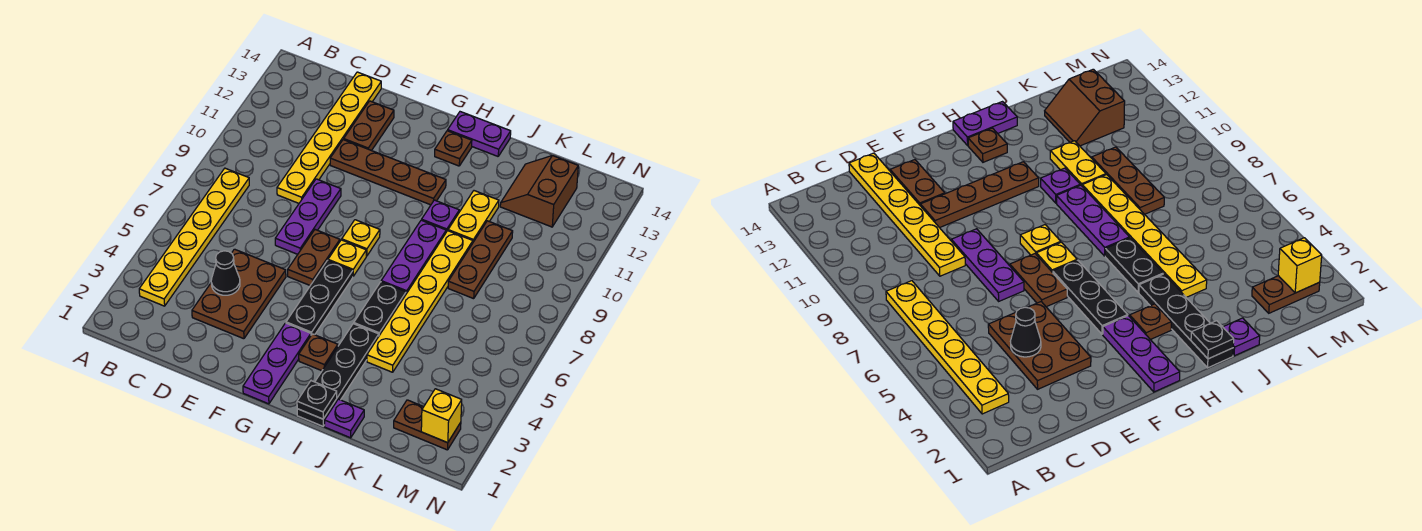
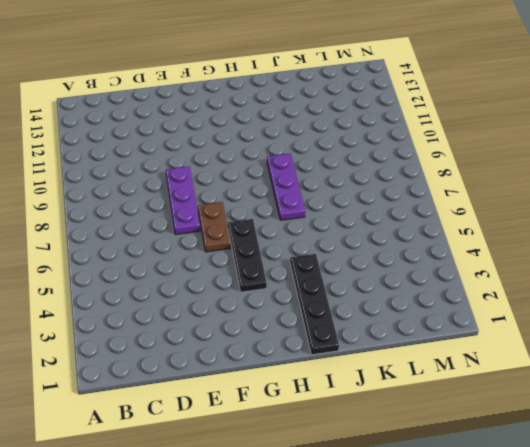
none -> yellow 1x6 plate [139,168,249,306]
none -> brown 2x3 plate [192,249,286,339]
none -> yellow 1x6 plate [277,72,381,203]

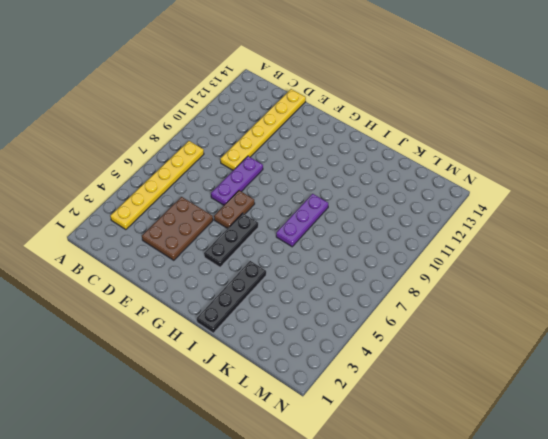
none -> brown 1x4 plate [330,140,446,205]
none -> brown 1x2 plate [344,101,394,151]
none -> purple 1x3 plate [243,323,311,404]

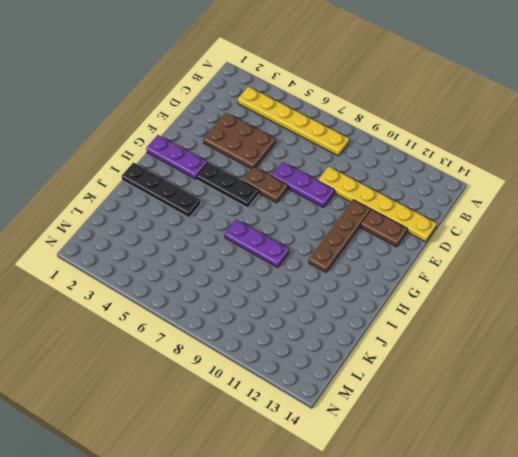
none -> yellow 1x1 plate [328,240,366,276]
none -> yellow 1x1 plate [342,220,380,256]
none -> brown 1x1 plate [299,334,338,371]

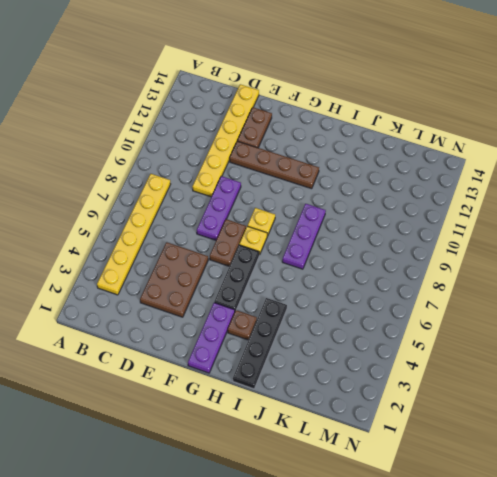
none -> brown 1x1 plate [435,131,472,166]
none -> purple 1x2 plate [448,112,511,156]
none -> black 1x2 plate [354,282,406,335]

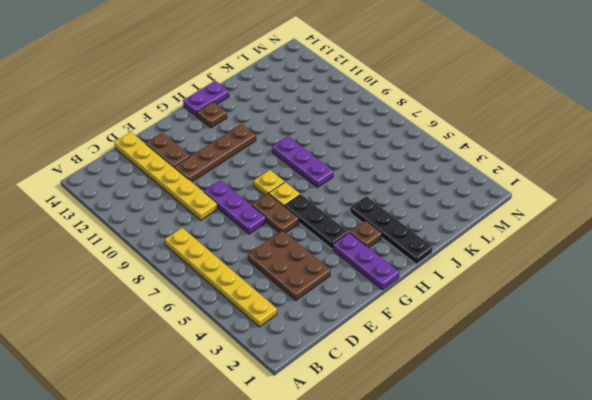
none -> black 1x2 plate [354,282,406,335]
none -> purple 1x1 plate [422,200,459,232]
none -> purple 1x1 plate [325,399,364,438]

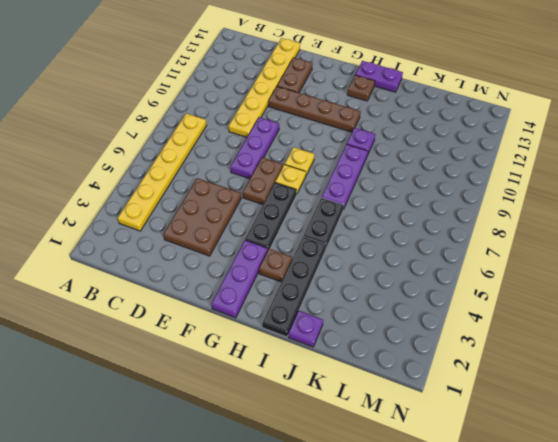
none -> yellow 1x6 plate [367,231,473,372]
none -> yellow 1x2 plate [448,191,499,242]
none -> brown 1x3 plate [448,221,513,299]

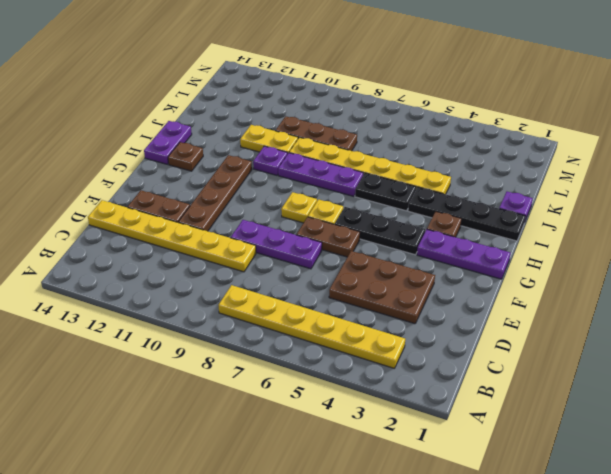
none -> brown 2x2 slope [500,156,578,227]
none -> brown 1x2 plate [394,400,461,450]
none -> black 1x1 cone [211,251,240,295]

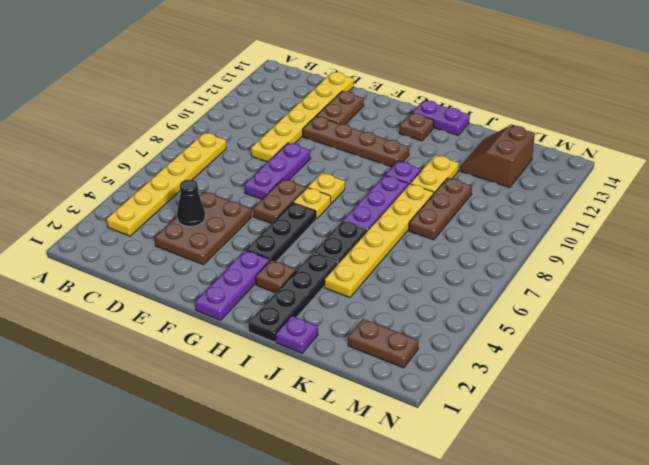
none -> black 1x1 plate [297,381,337,419]
none -> yellow 1x1 brick [421,389,462,443]

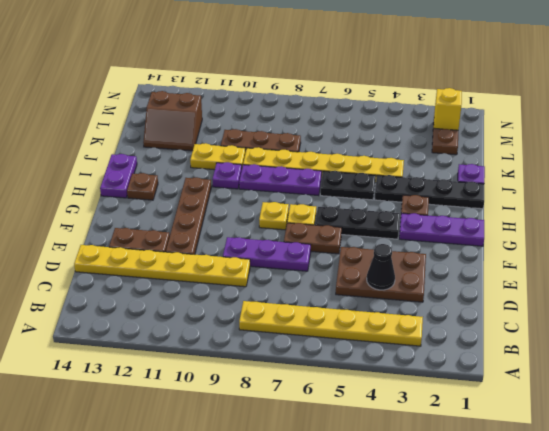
none -> black 1x1 plate [297,381,337,419]

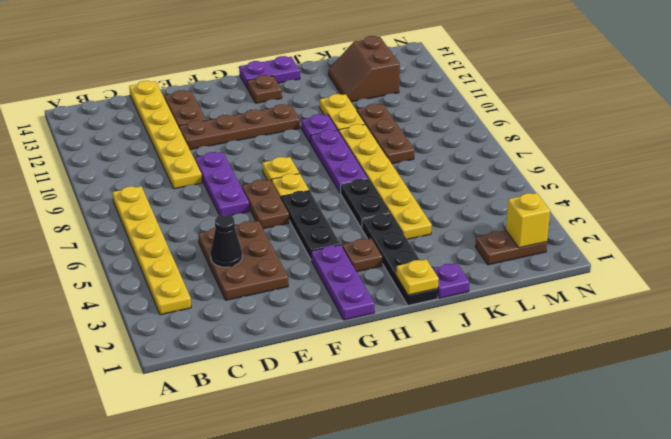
yellow 1x1 plate [396,259,439,295] -> black 1x1 plate [297,381,337,419]

